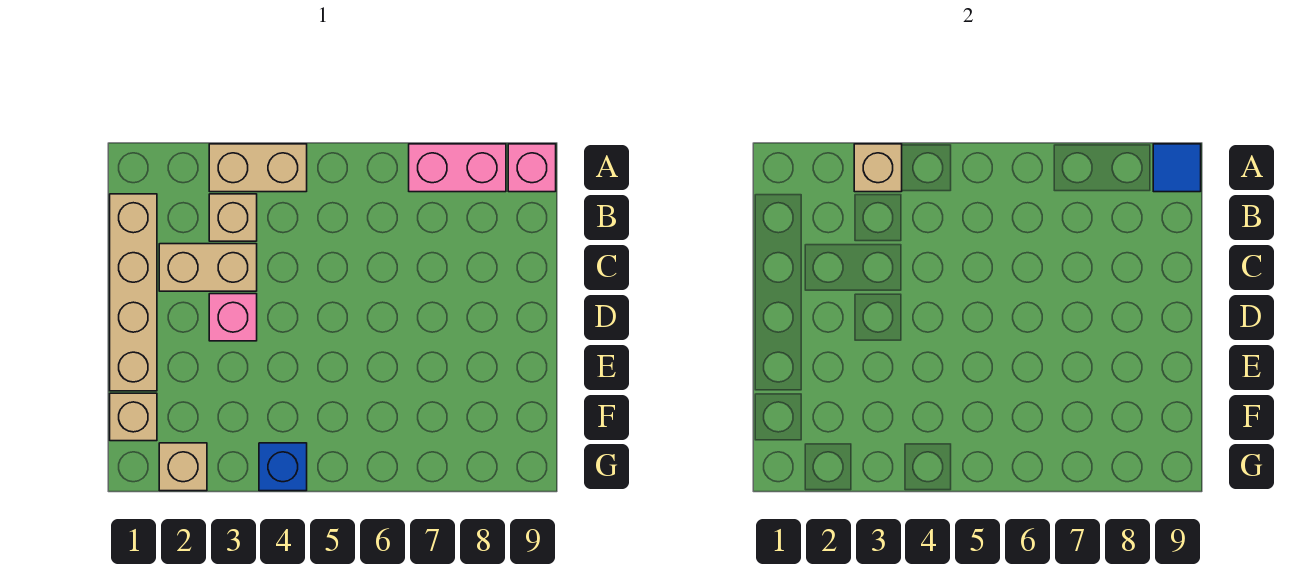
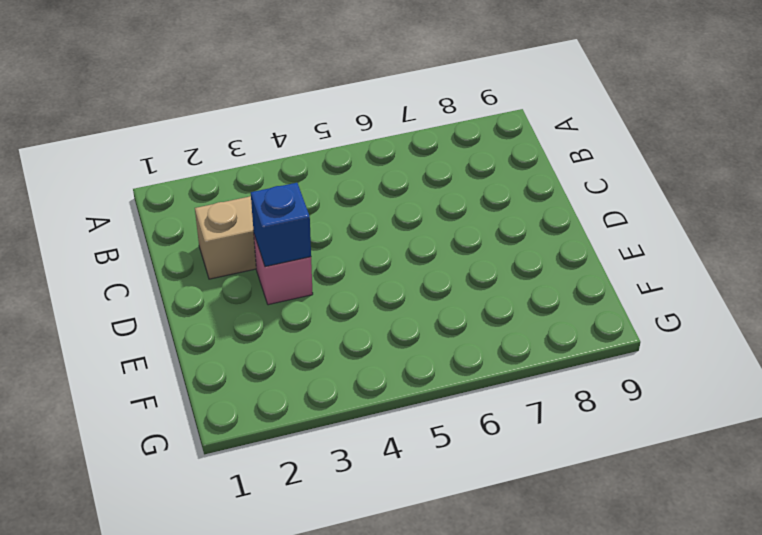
blue 1x1 brick [251,183,311,267] -> blue 1x1 brick moved to [259,443,307,491]
none -> tan 1x2 brick [209,144,307,192]
none -> pink 1x2 brick [409,144,506,192]
none -> pink 1x1 brick [508,144,556,192]

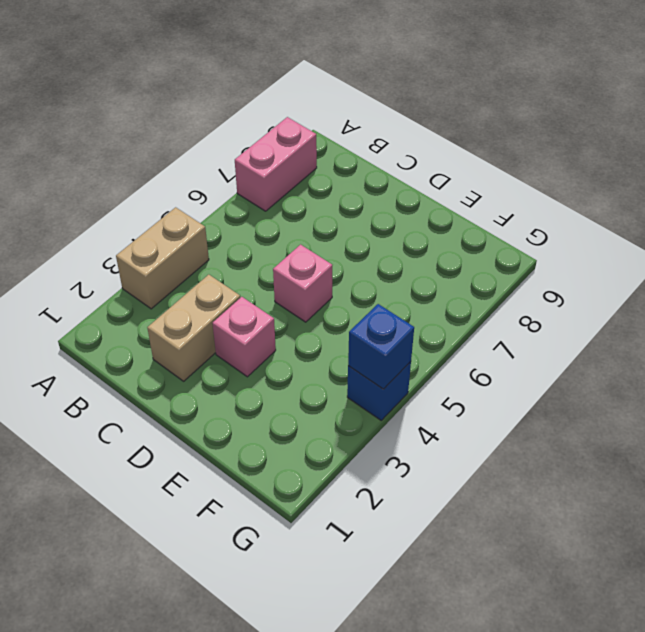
pink 1x1 brick [273,245,332,322] -> pink 1x1 brick moved to [508,144,556,192]
blue 1x1 brick [348,304,414,389] -> none
none -> tan 1x4 brick [110,194,157,391]
none -> tan 1x1 brick [209,194,257,241]
none -> tan 1x1 brick [110,393,157,441]

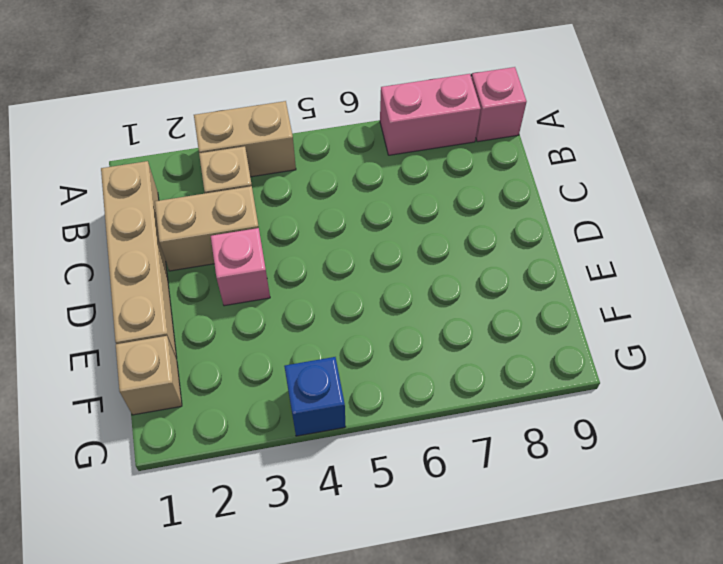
none -> tan 1x1 brick [159,443,207,491]
none -> tan 1x1 brick [854,144,902,192]
none -> blue 1x1 tile [1153,144,1201,192]

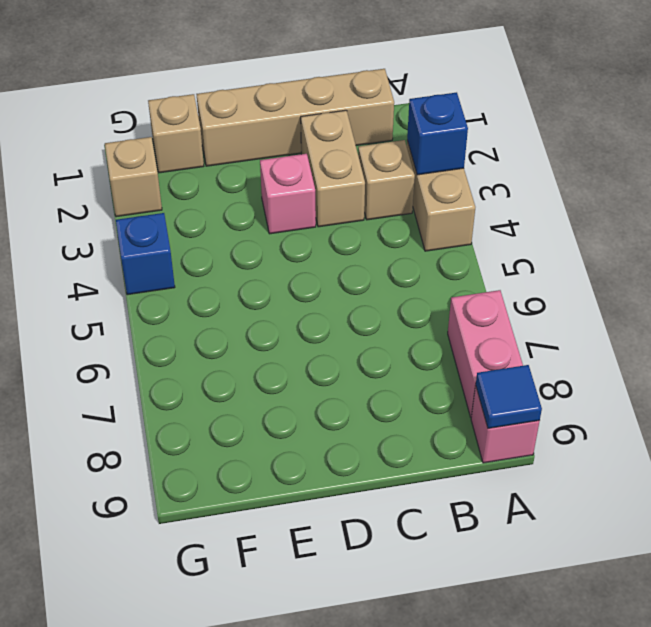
blue 1x1 brick [407,92,468,175] -> tan 1x1 brick [854,144,902,192]

